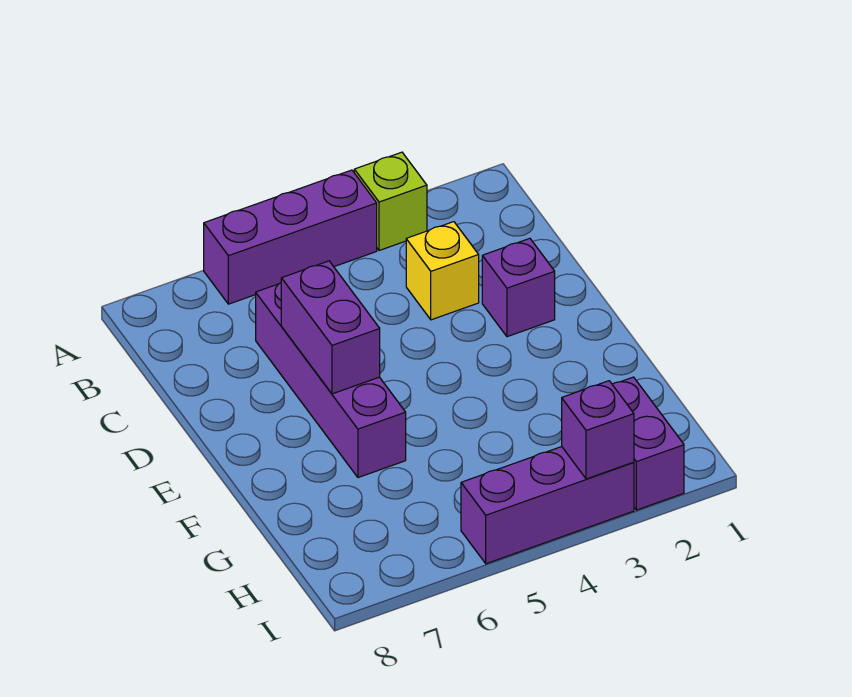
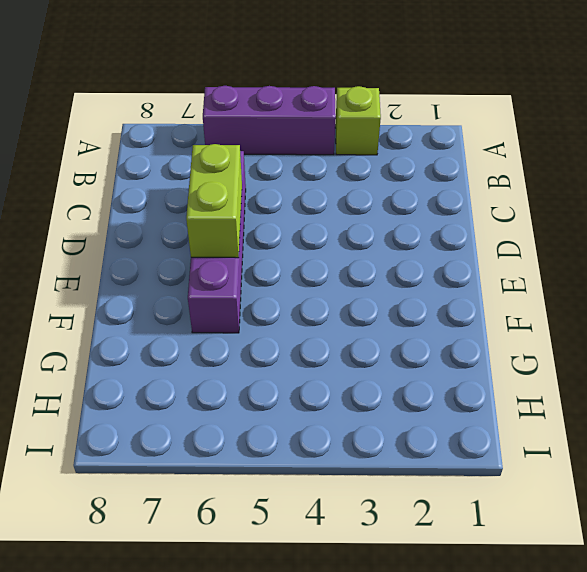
lime 1x2 brick [186,144,242,258] -> purple 1x2 brick [281,261,380,394]
none -> yellow 1x1 brick [406,222,479,320]
none -> purple 1x1 brick [482,238,555,337]

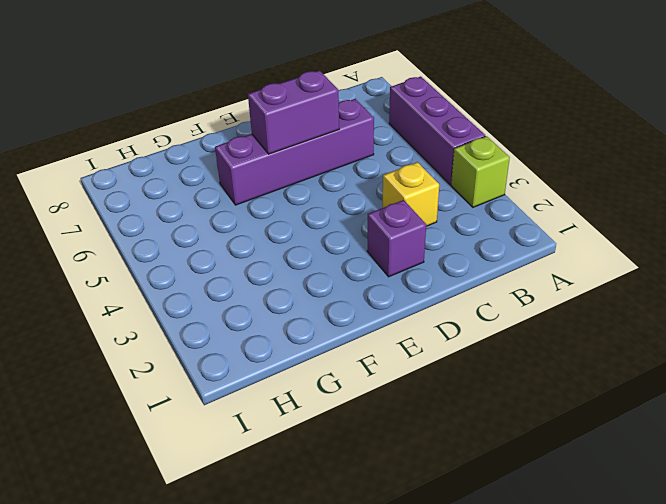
none -> purple 1x2 brick [612,377,684,510]
none -> purple 1x3 brick [461,447,634,564]

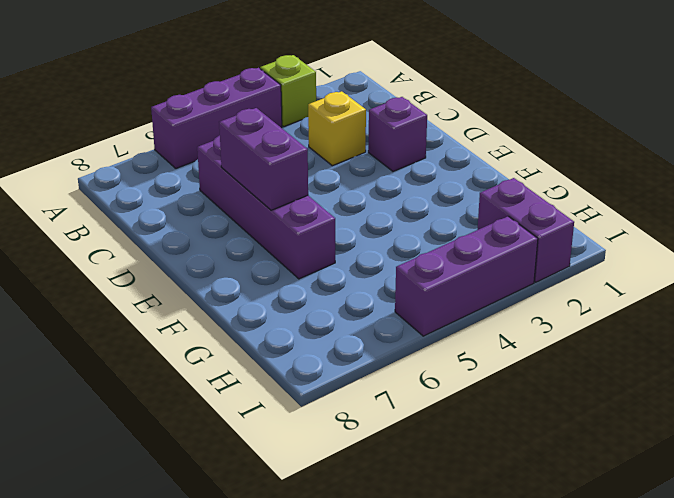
none -> purple 1x1 brick [562,381,634,479]

